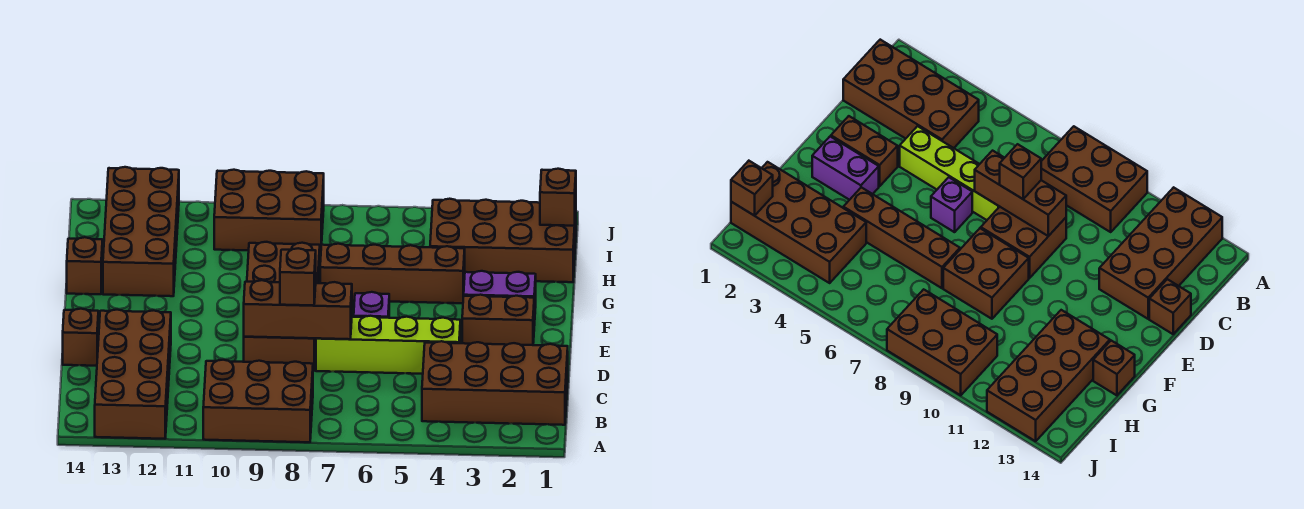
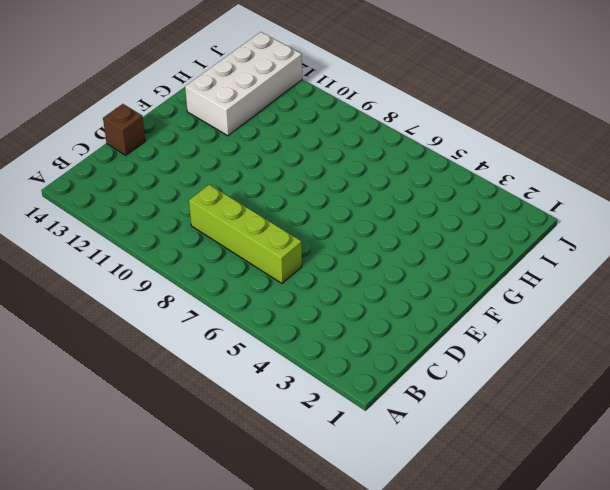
lime 1x4 brick [189,184,302,283] -> lime 1x4 brick moved to [316,316,460,374]
white 2x4 brick [185,32,302,136] -> brown 2x4 brick [103,167,179,296]
none -> brown 2x3 brick [203,360,313,442]
none -> brown 2x4 brick [95,310,171,439]
none -> brown 2x4 brick [422,341,568,425]

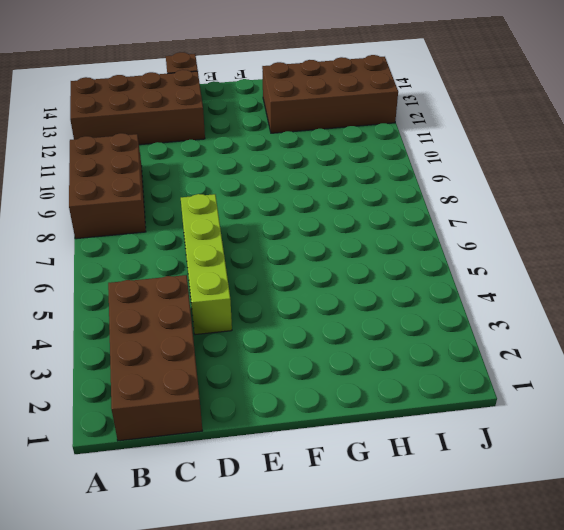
none -> brown 2x2 brick [244,337,316,371]
none -> brown 1x2 brick [462,295,534,345]
none -> purple 1x1 brick [354,292,389,318]

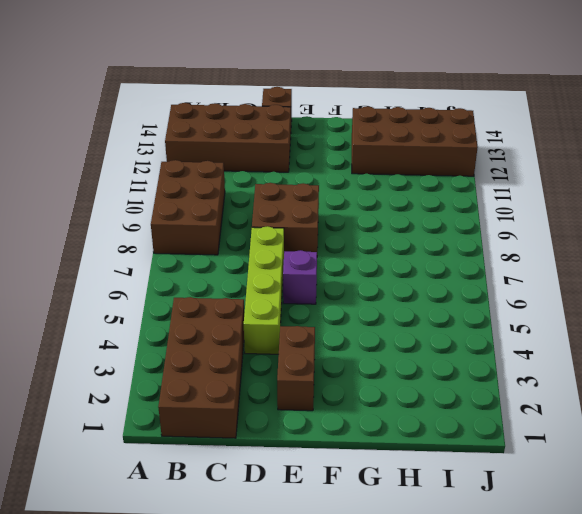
none -> purple 1x2 brick [464,271,536,325]
none -> brown 2x2 brick [247,242,320,283]
none -> brown 1x4 brick [320,244,465,303]

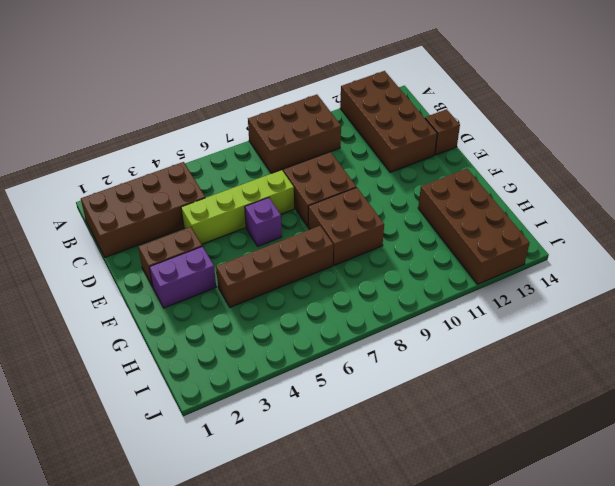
none -> brown 1x1 brick [67,237,103,294]
none -> brown 2x4 brick [430,199,576,282]
none -> brown 2x3 brick [214,170,324,252]

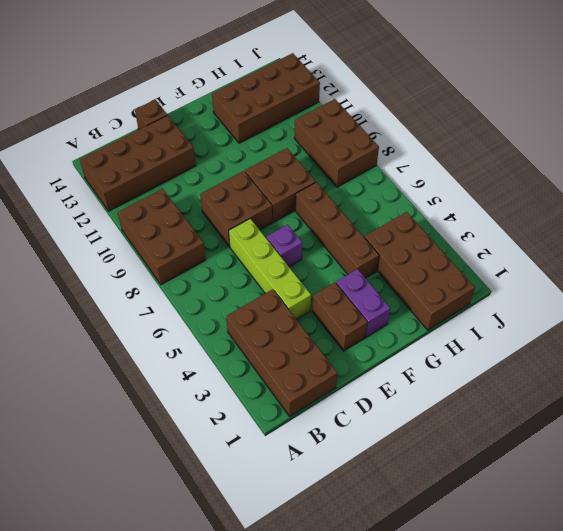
none -> brown 1x1 brick [67,237,103,294]
none -> brown 1x3 brick [244,280,352,339]
none -> brown 1x1 brick [540,169,576,226]

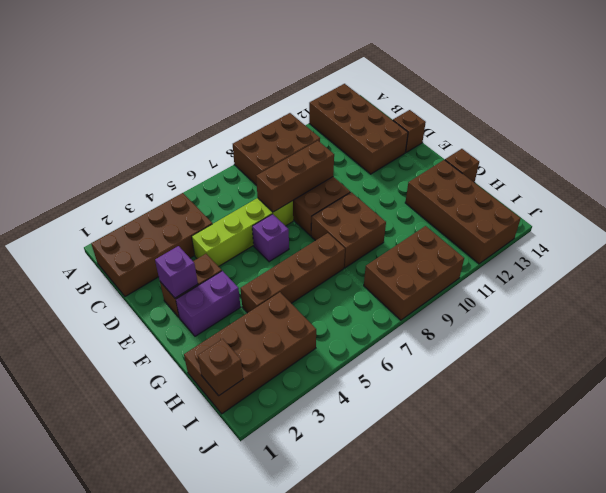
purple 1x1 brick [155,246,198,298] -> none
none -> brown 1x1 brick [280,248,316,306]

